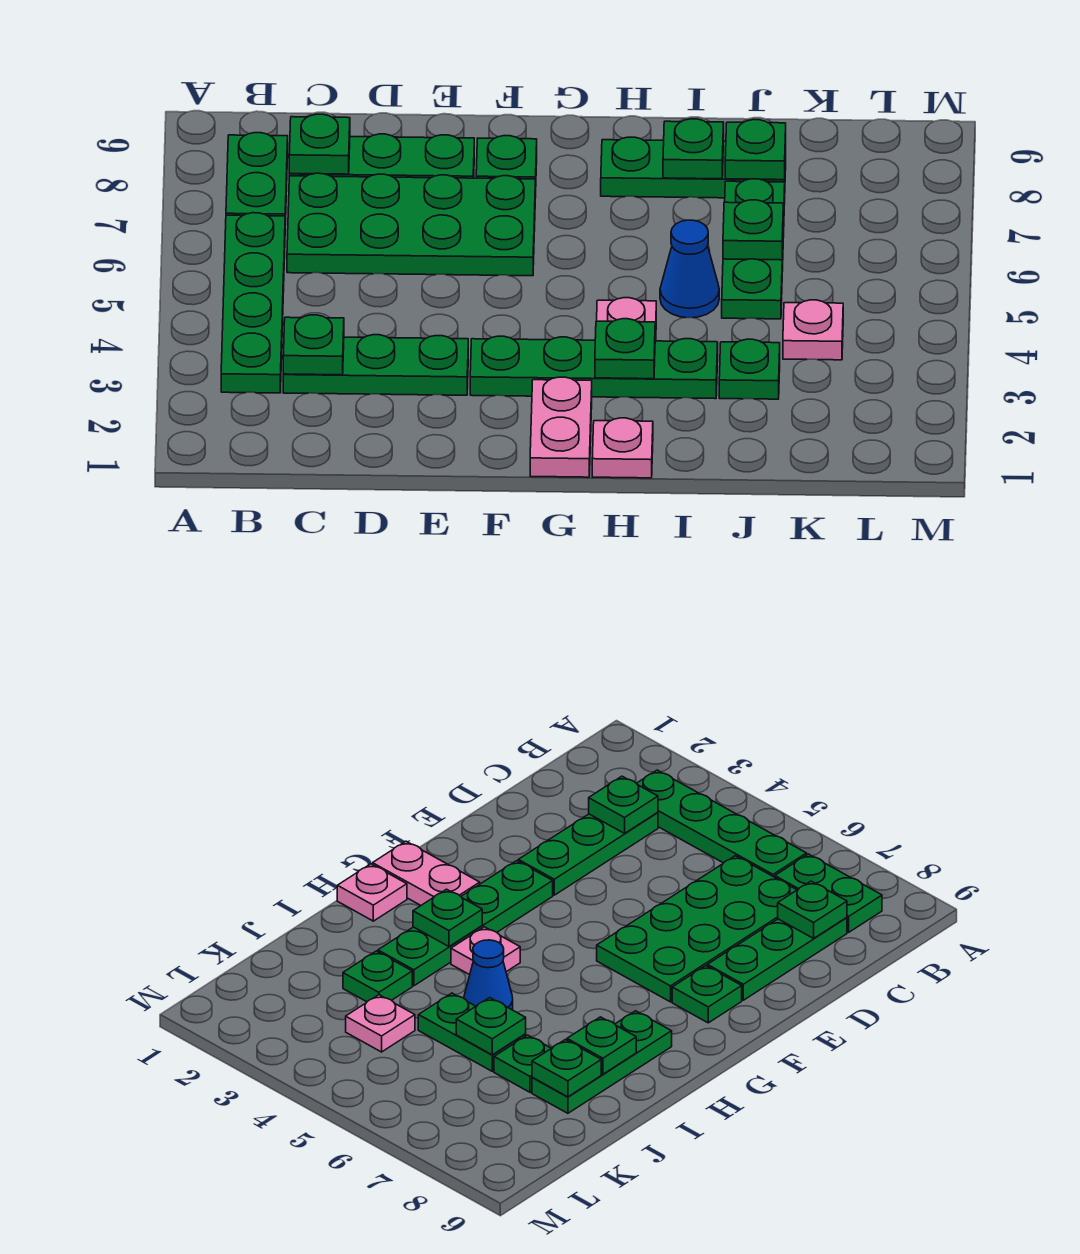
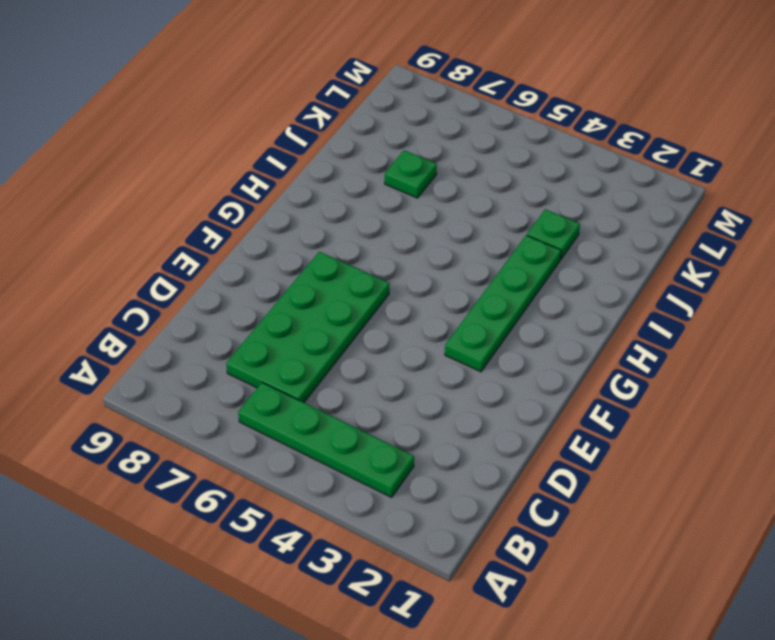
none -> green 1x2 plate [226,133,288,225]
none -> green 1x3 plate [283,335,468,395]
none -> green 1x3 plate [289,134,474,178]

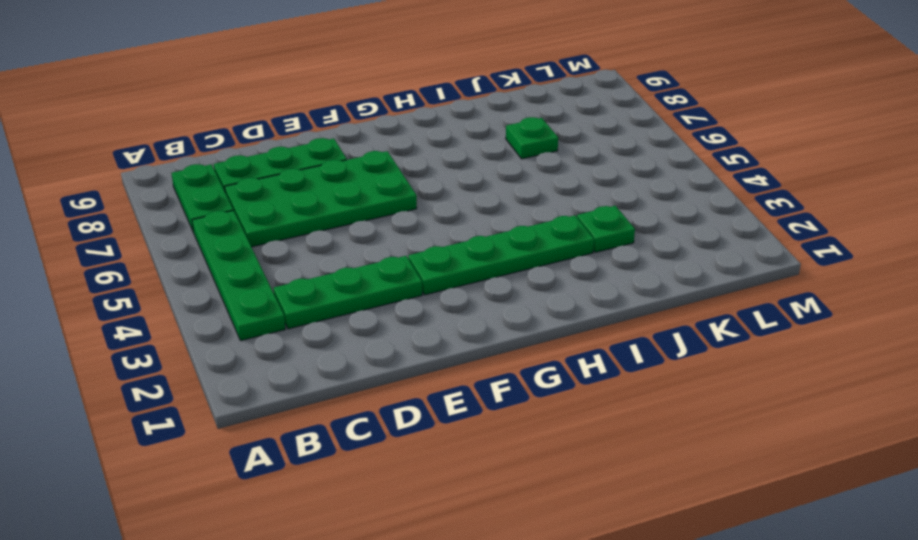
none -> green 1x1 plate [476,136,537,179]
none -> pink 1x2 plate [530,377,592,477]
none -> pink 1x1 plate [592,418,653,478]

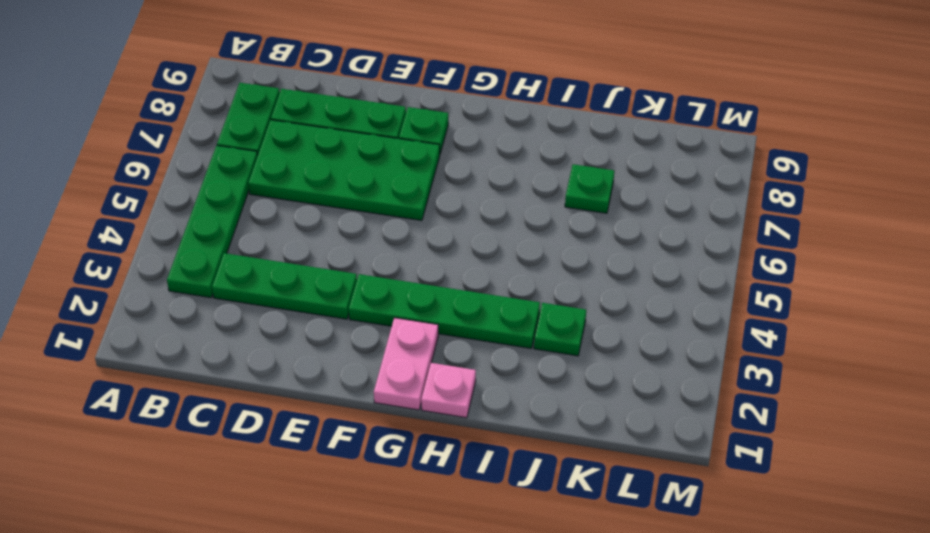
none -> pink 1x1 plate [597,298,656,341]
none -> green 1x3 plate [601,137,786,198]
none -> blue 1x1 cone [660,220,719,318]

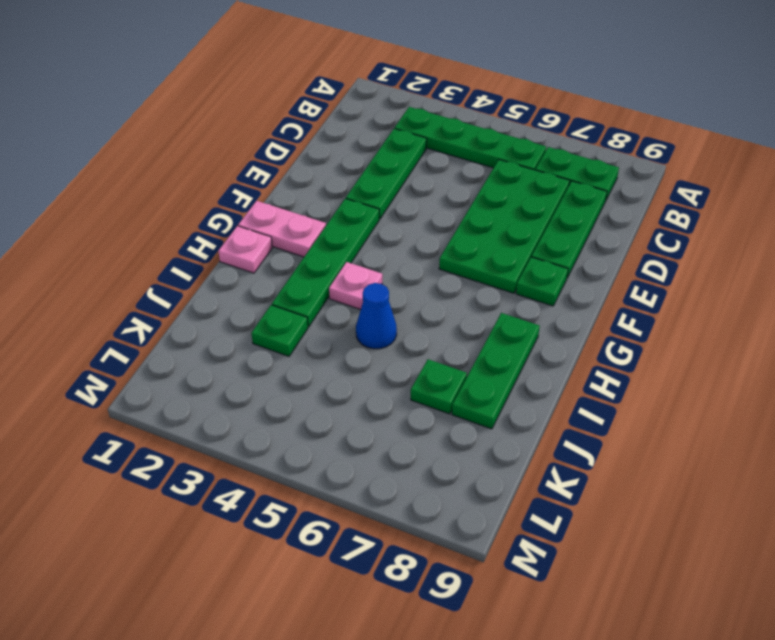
none -> green 1x2 plate [722,252,783,319]
none -> pink 1x1 plate [783,300,843,360]
none -> green 1x1 plate [283,315,344,375]

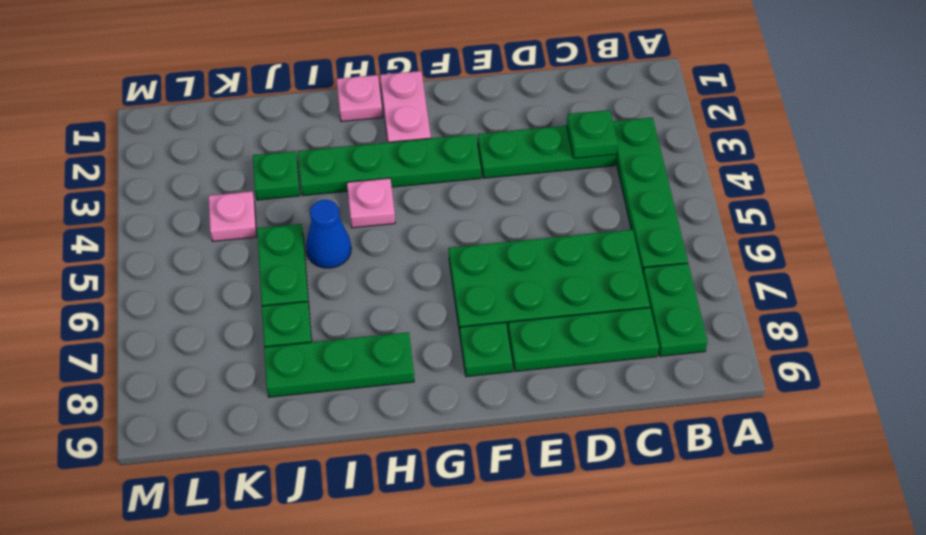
none -> green 1x1 plate [289,114,350,174]
none -> green 1x1 plate [595,319,655,379]
none -> green 1x1 plate [663,119,724,179]

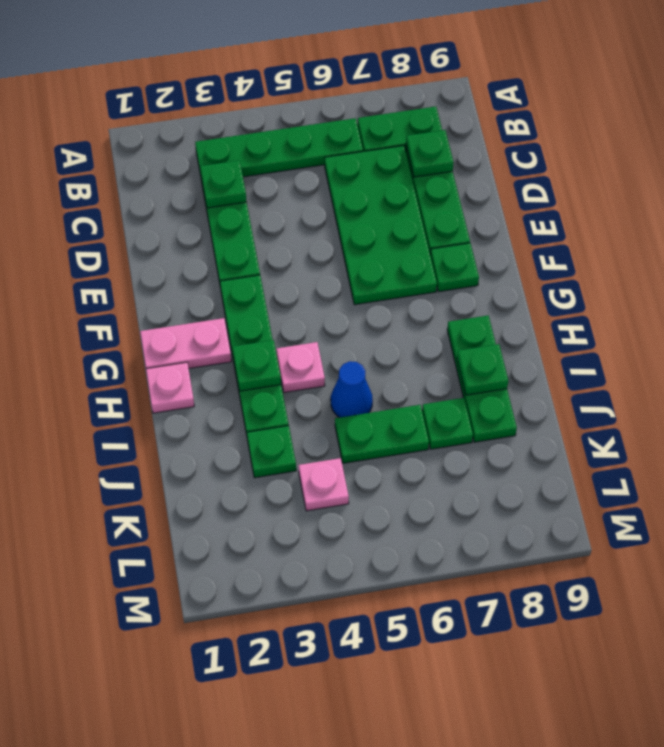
none -> green 1x1 plate [723,200,783,260]
none -> green 1x1 plate [725,120,786,180]

